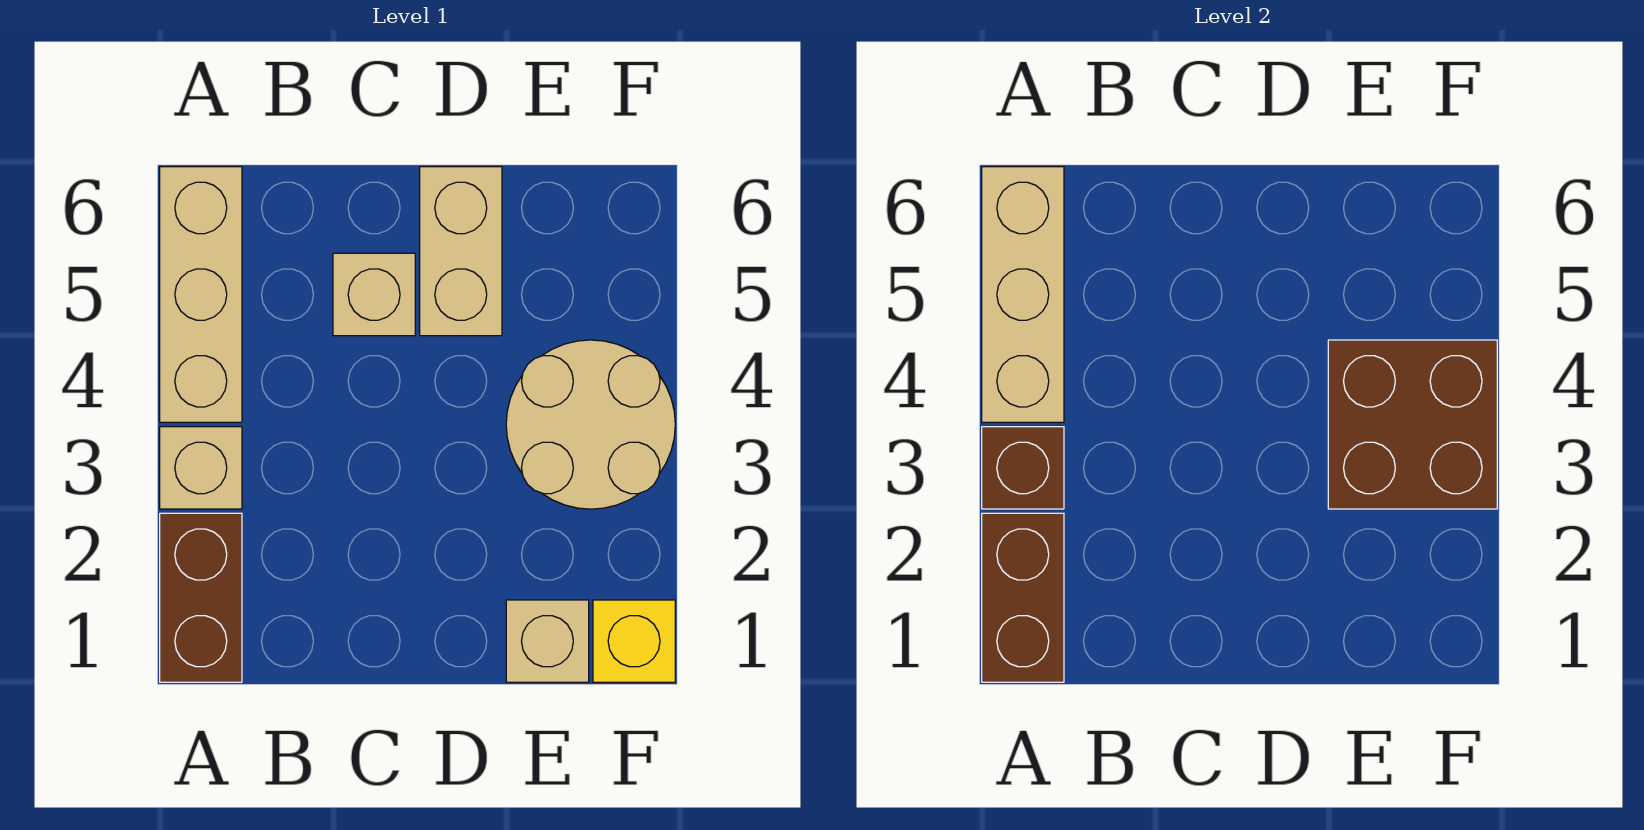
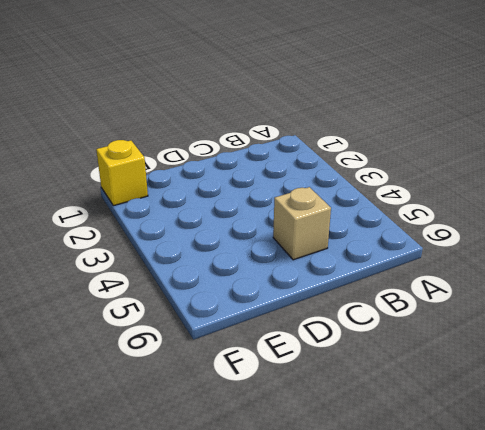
none -> brown 1x2 brick [160,513,242,682]
none -> tan 1x1 brick [160,427,242,509]
none -> tan 1x3 brick [160,167,242,422]

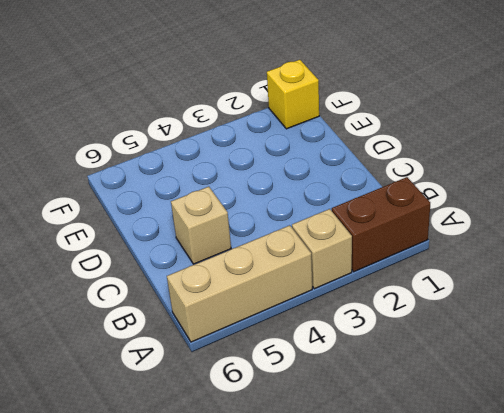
none -> tan 1x2 brick [420,167,502,336]
none -> tan 1x1 brick [506,600,589,682]
none -> tan 2x2 round brick [506,340,675,509]

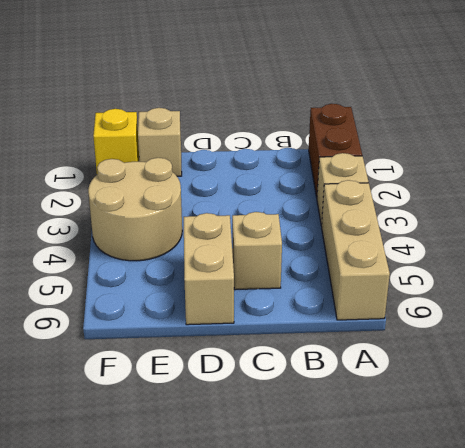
none -> brown 1x2 brick [982,513,1064,682]
none -> brown 1x1 brick [982,427,1064,509]
none -> tan 1x3 brick [982,167,1064,422]

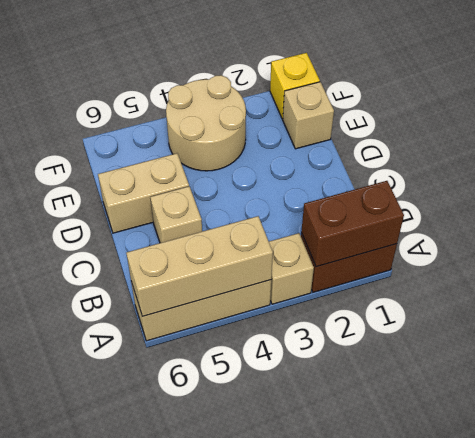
none -> brown 1x1 brick [982,427,1064,509]
none -> brown 2x2 brick [1328,340,1497,509]

